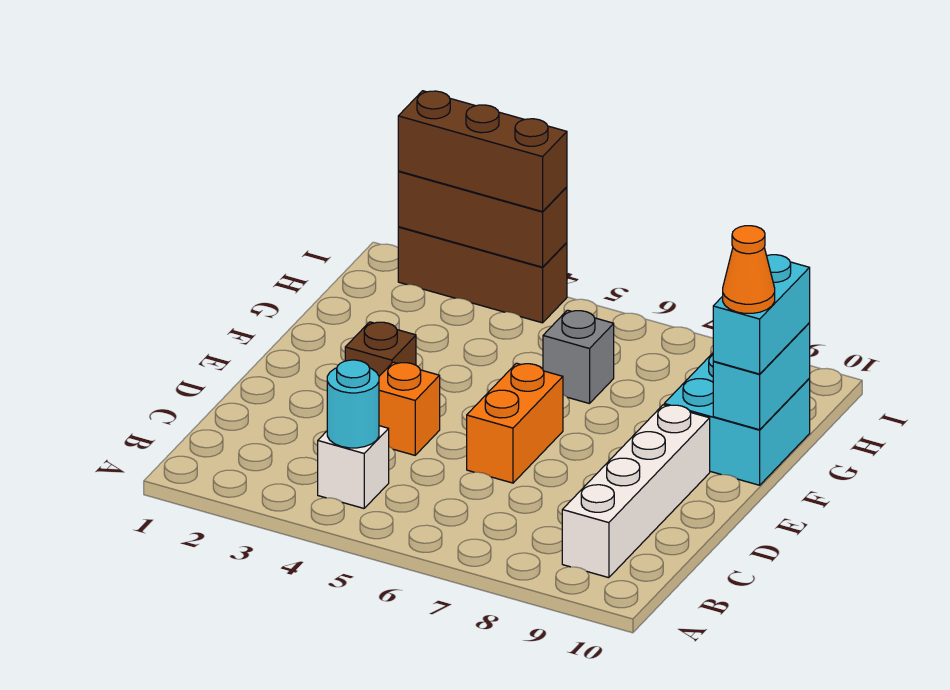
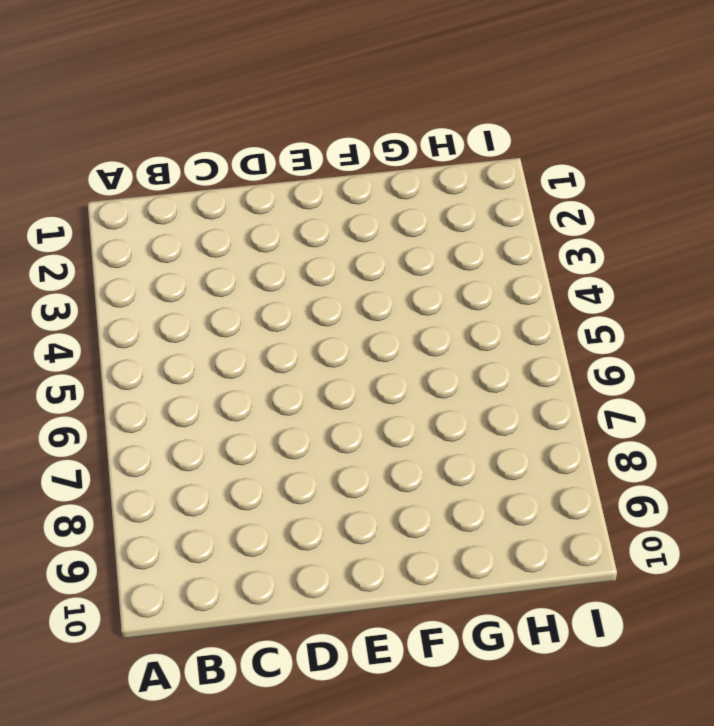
none -> white 1x1 brick [318,426,389,508]
none -> white 1x4 brick [562,405,710,578]
none -> orange 1x1 brick [379,362,440,455]

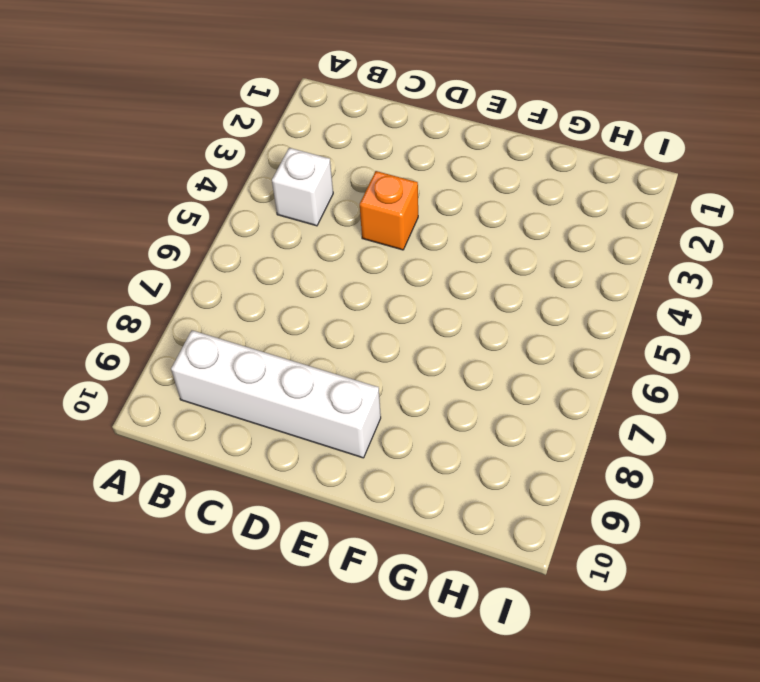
none -> orange 1x2 brick [467,363,563,483]
none -> brown 1x1 brick [345,322,416,376]
none -> cyan 2x2 brick [664,353,810,485]

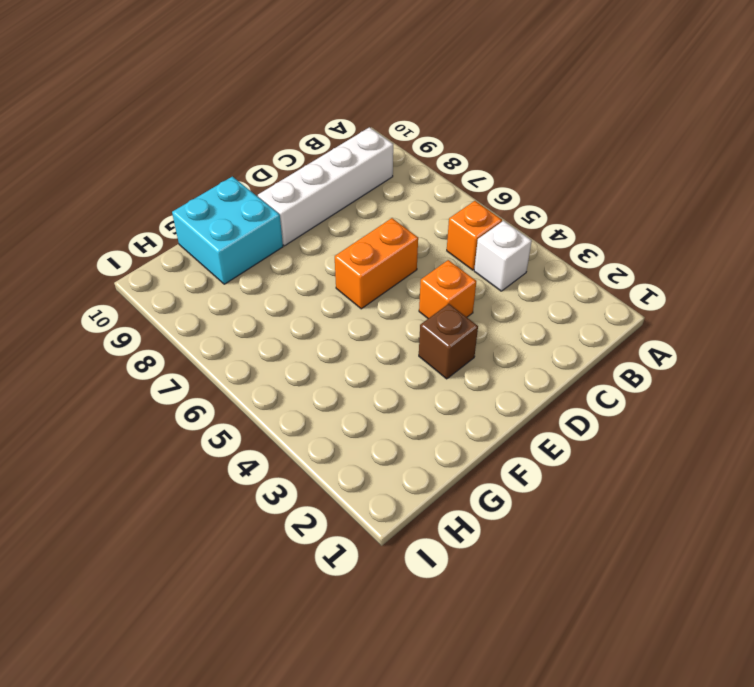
orange 1x1 brick [447,201,502,270] -> none
none -> grey 1x1 brick [543,310,614,404]
none -> brown 1x3 brick [398,227,567,323]
none -> cyan 1x1 round brick [327,360,379,448]

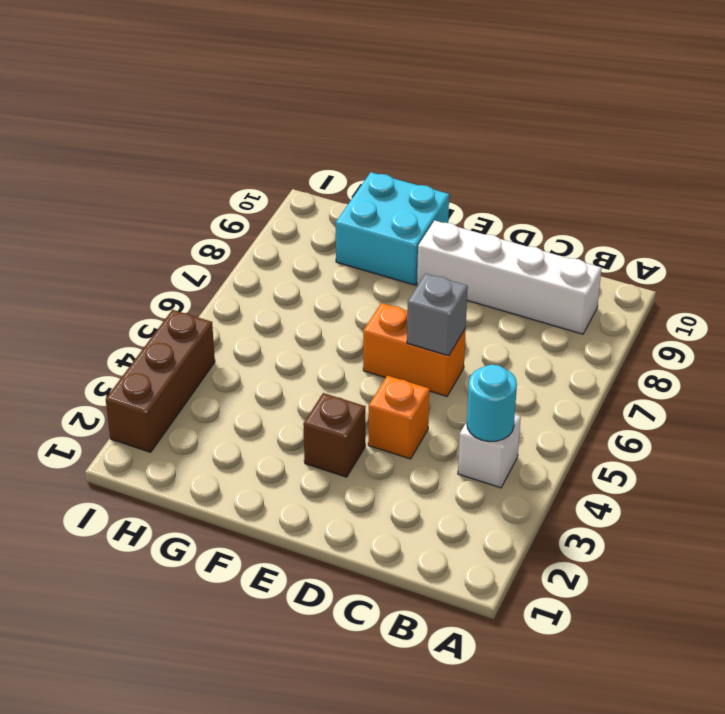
grey 1x1 brick [407,273,468,356] -> grey 1x1 brick moved to [543,310,614,404]
none -> cyan 1x2 brick [713,323,810,430]
none -> brown 1x3 brick [398,171,567,267]
none -> cyan 1x2 brick [713,255,810,374]

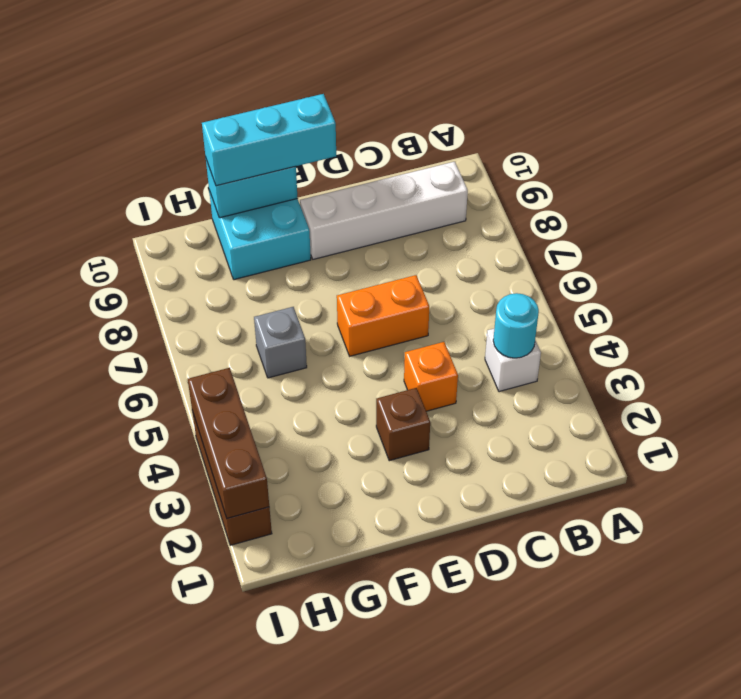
cyan 1x3 brick [202,94,336,186] -> cyan 1x2 brick [713,255,810,374]
none -> brown 1x3 brick [398,91,567,212]
none -> orange 1x1 cone [723,226,775,313]

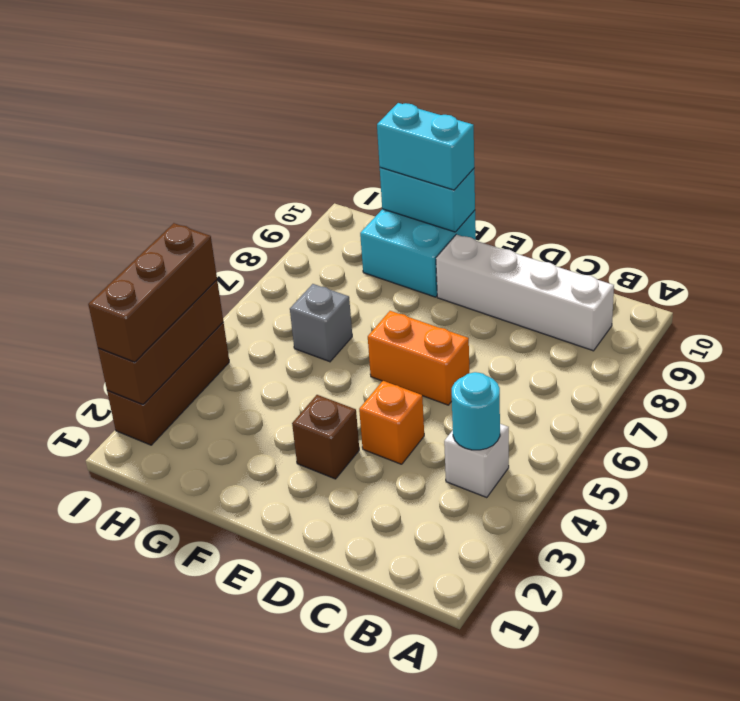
none -> orange 1x1 cone [723,226,775,313]

